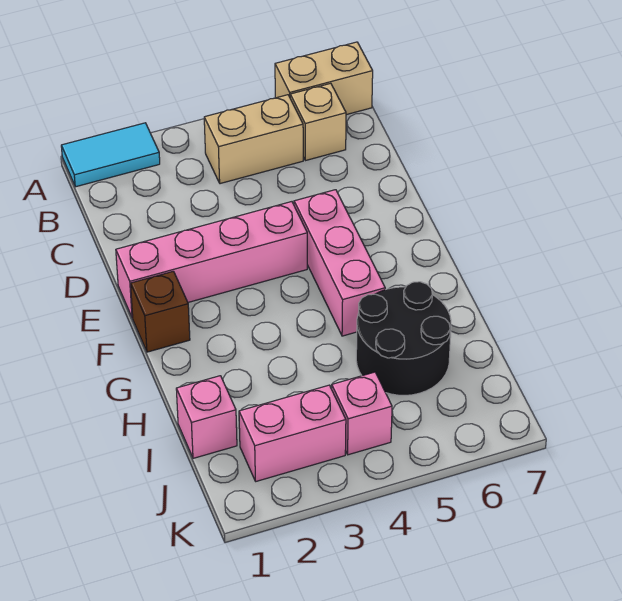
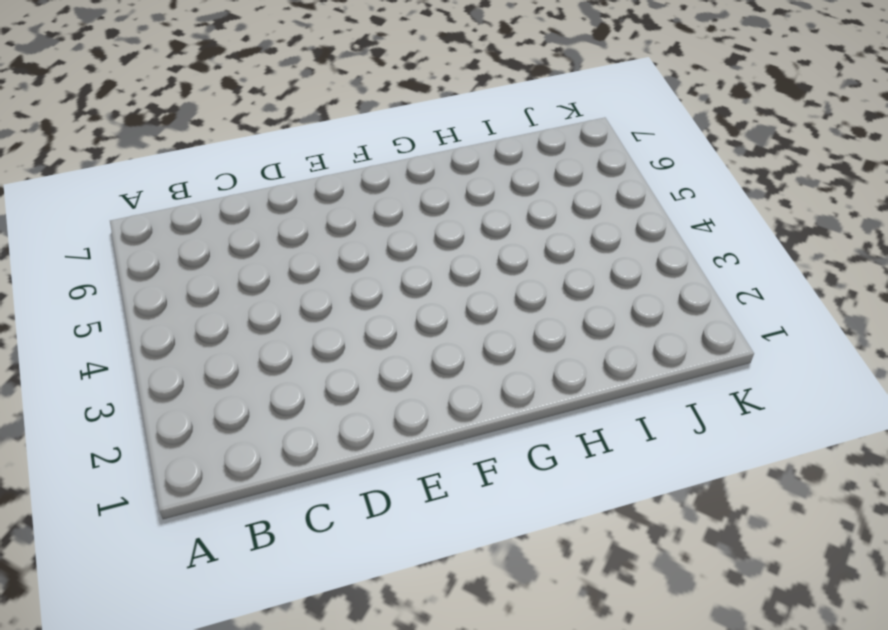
none -> cyan 1x2 tile [61,123,160,187]
none -> tan 1x2 brick [275,42,373,115]

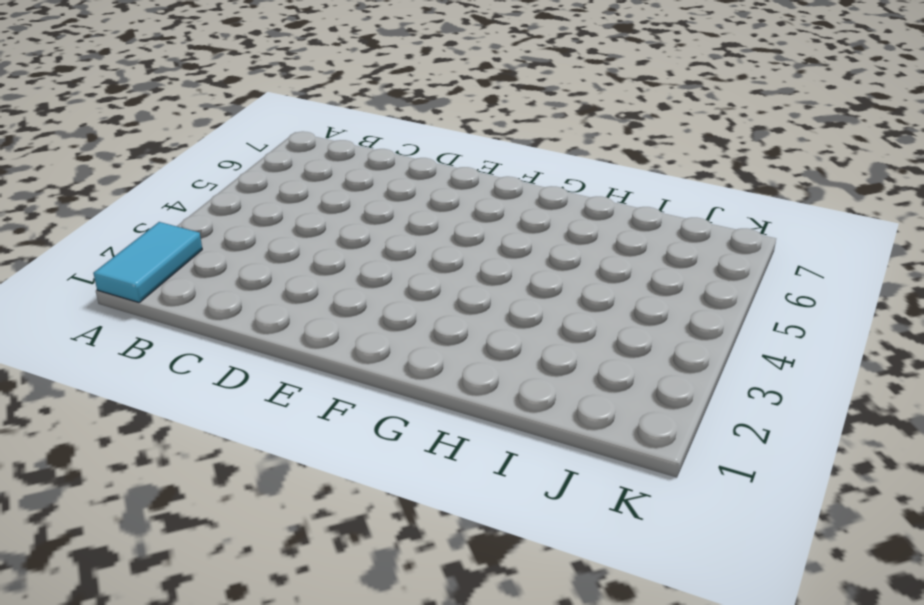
none -> tan 1x2 brick [275,42,373,115]
none -> tan 1x2 brick [204,95,303,184]

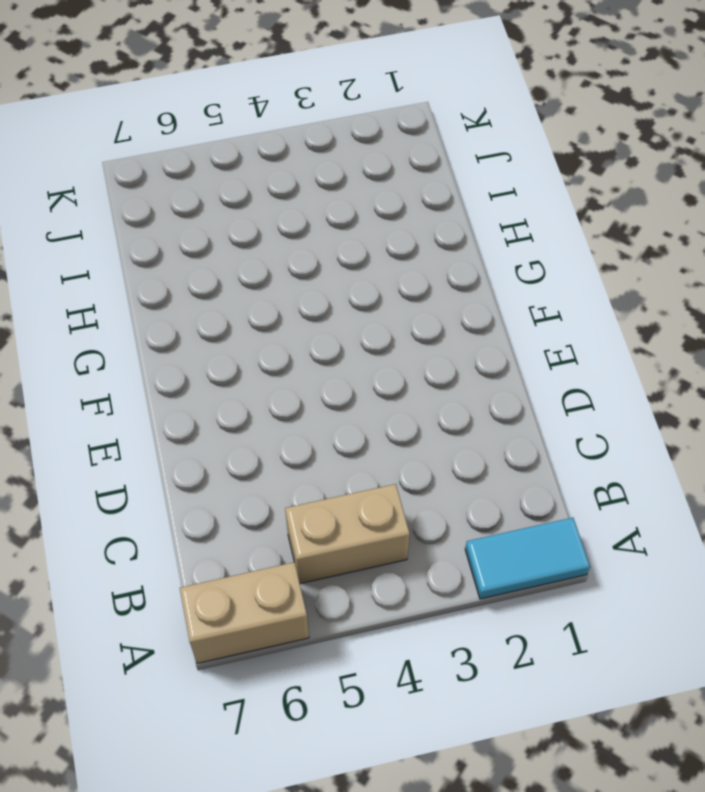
none -> tan 1x1 brick [290,83,346,161]
none -> pink 1x4 brick [116,202,307,318]

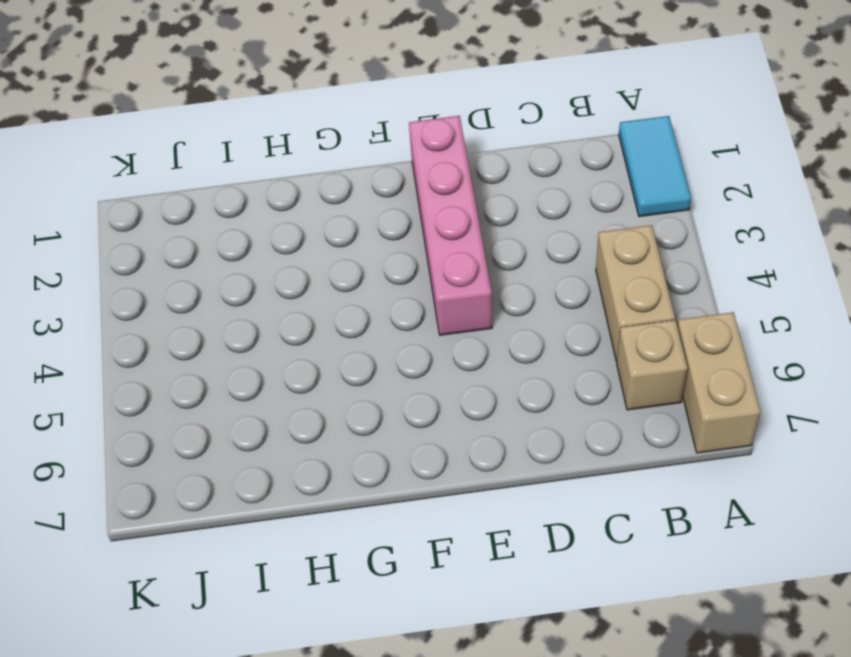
none -> pink 1x3 brick [294,190,385,336]
none -> brown 1x1 brick [131,271,190,352]

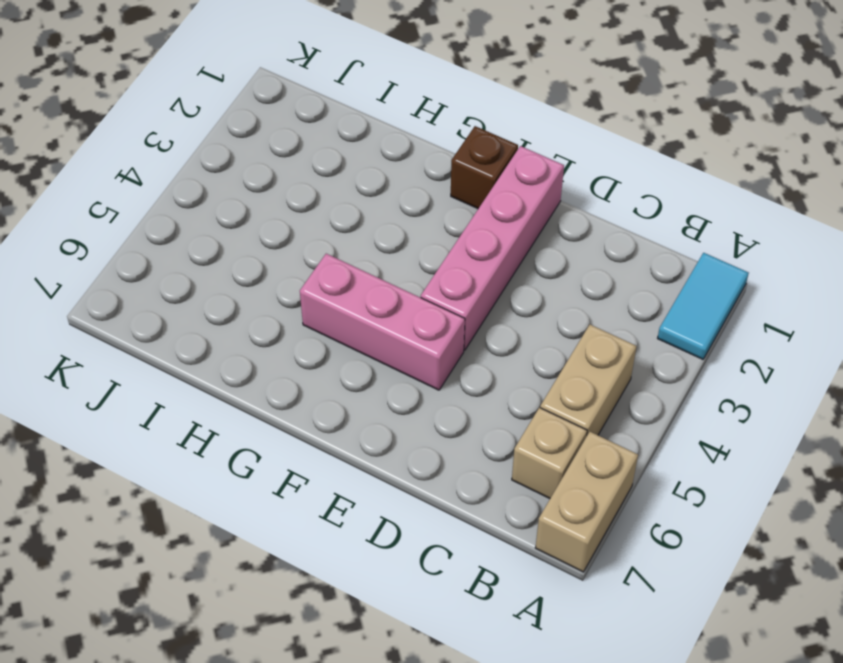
none -> black 2x2 round brick [356,282,451,395]
none -> pink 1x1 brick [176,376,237,458]

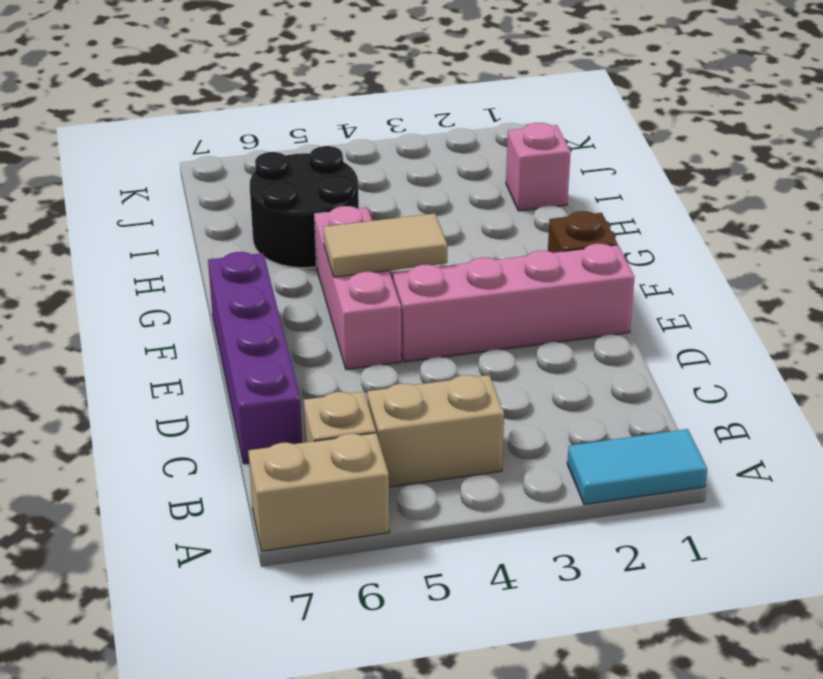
purple 1x4 brick [208,252,302,464] -> none
tan 1x2 tile [323,214,447,277] -> none
none -> pink 1x2 brick [239,385,346,481]
none -> pink 1x1 brick [332,372,392,455]

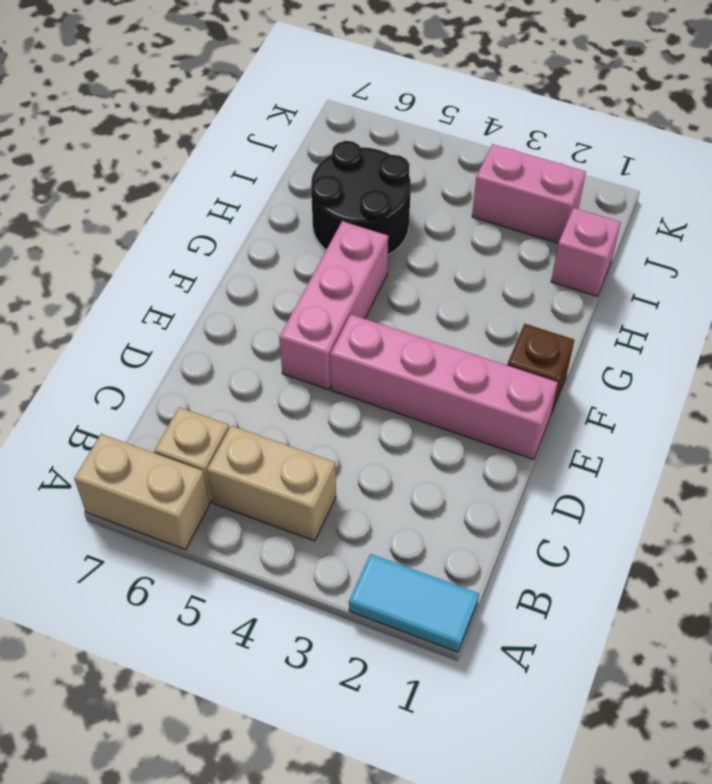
none -> pink 1x1 brick [332,372,392,455]

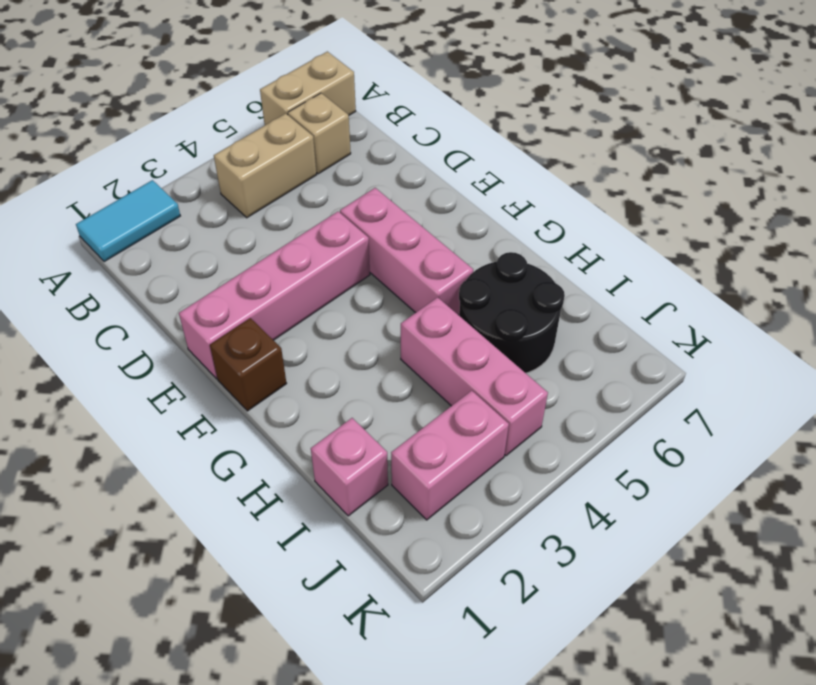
pink 1x3 brick [401,297,548,456] -> pink 1x1 brick [332,372,392,455]

